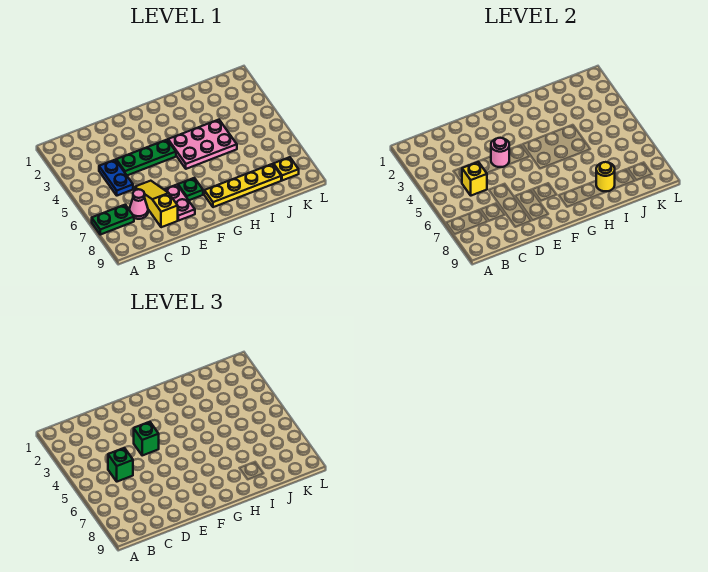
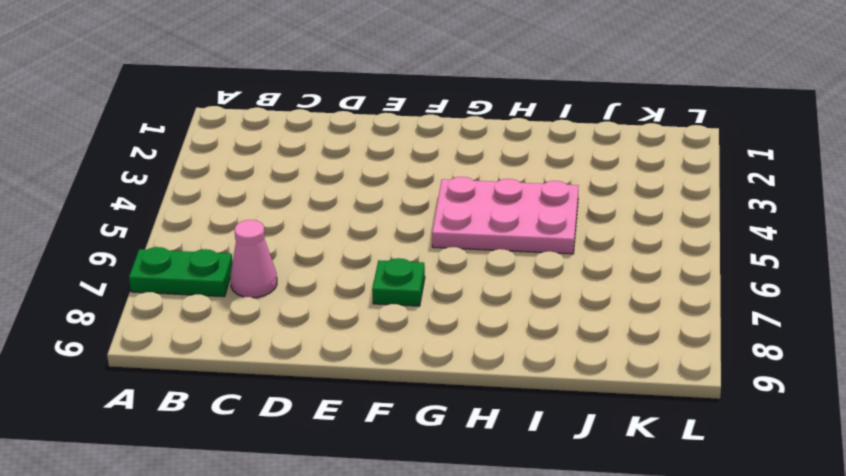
none -> blue 1x2 plate [99,160,133,196]
none -> green 1x3 plate [116,140,176,175]
none -> yellow 1x3 slope [134,181,178,227]

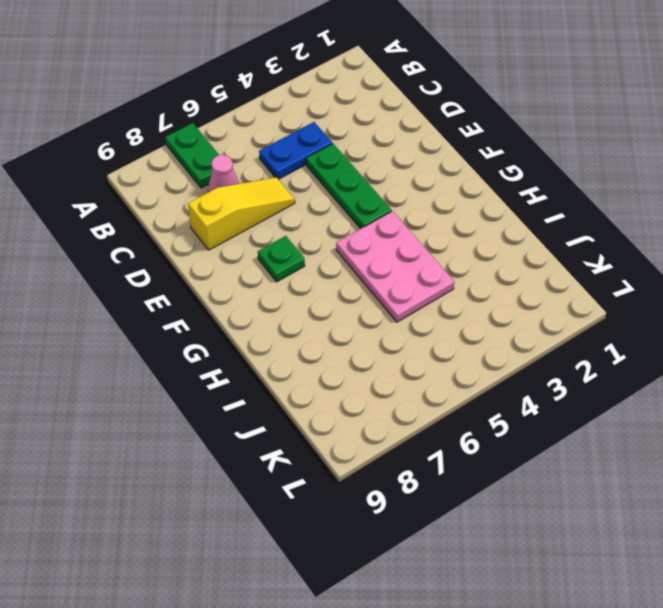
none -> pink 1x2 plate [164,185,195,221]
none -> yellow 1x4 plate [204,164,281,207]
none -> yellow 1x1 plate [274,157,299,181]

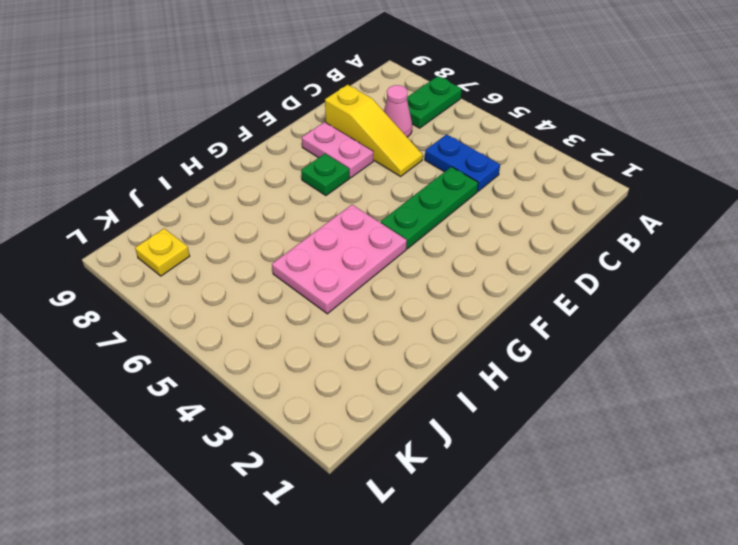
none -> yellow 1x4 plate [204,164,281,207]
none -> yellow 1x1 brick [462,162,487,196]
none -> pink 1x1 round brick [491,138,509,167]

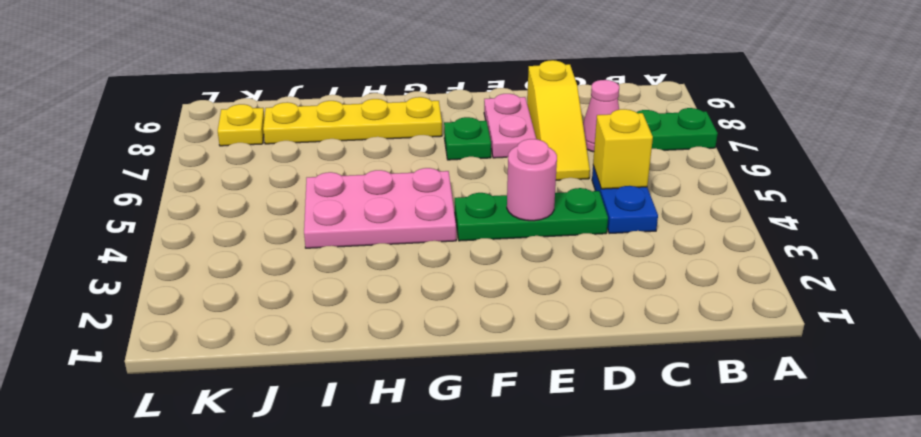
none -> yellow 1x1 round brick [596,162,615,191]
none -> green 1x1 brick [108,448,133,482]
none -> green 1x1 brick [134,422,159,455]

